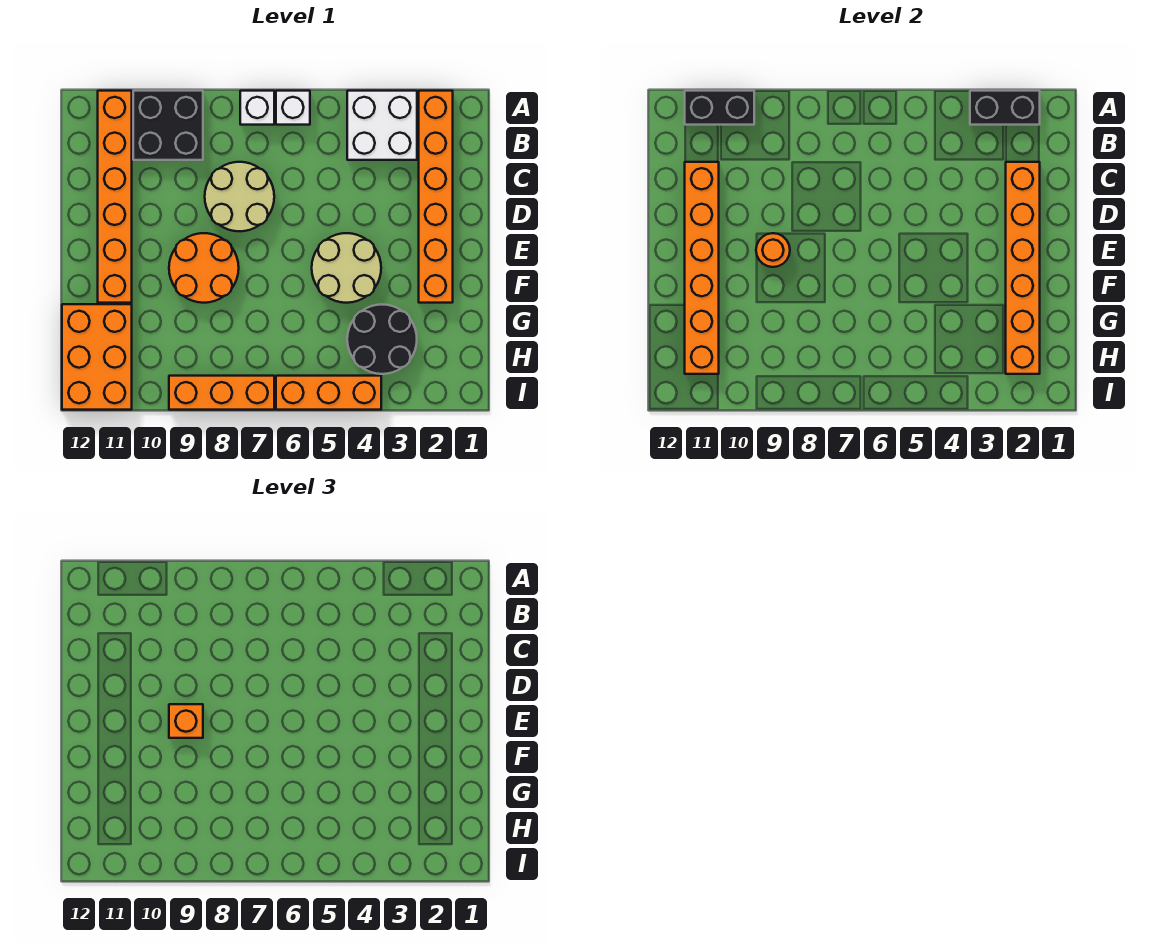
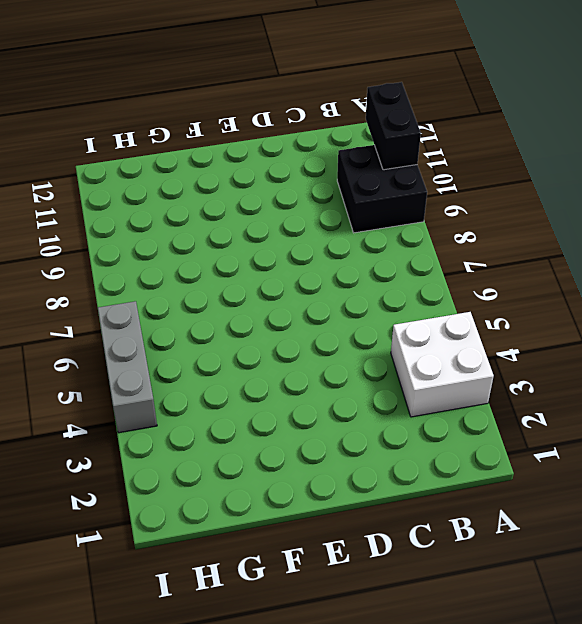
grey 1x3 brick [98,301,157,433] -> orange 1x3 brick [276,376,381,410]
none -> orange 1x6 brick [419,91,453,303]
none -> white 1x1 brick [276,91,310,125]
none -> white 1x1 brick [240,91,274,125]

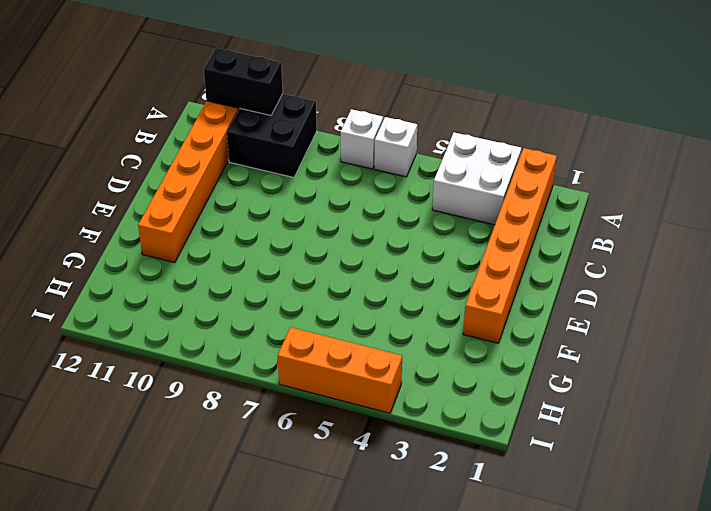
none -> tan 2x2 round brick [205,162,274,231]
none -> tan 2x2 round brick [312,233,381,303]
none -> orange 2x2 round brick [169,233,239,303]

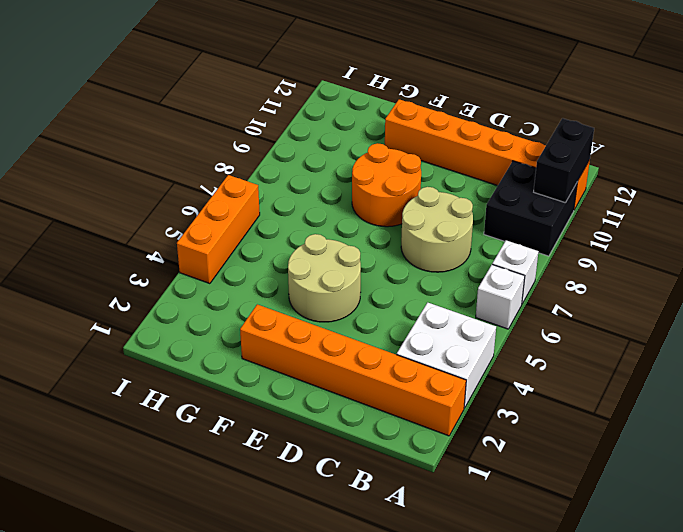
none -> black 2x2 round brick [347,305,417,374]
none -> orange 2x3 brick [62,304,132,410]
none -> orange 1x3 brick [169,376,274,410]

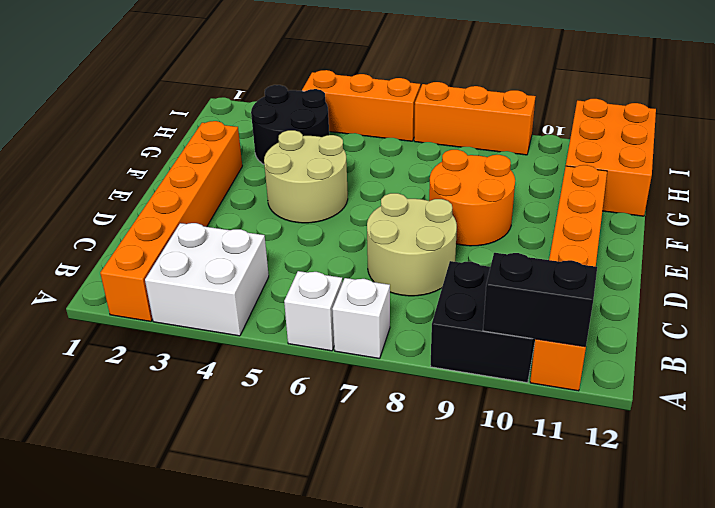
none -> black 1x2 brick [970,91,1040,125]
none -> orange 1x6 brick [1006,162,1040,374]
none -> orange 1x6 brick [685,162,719,374]

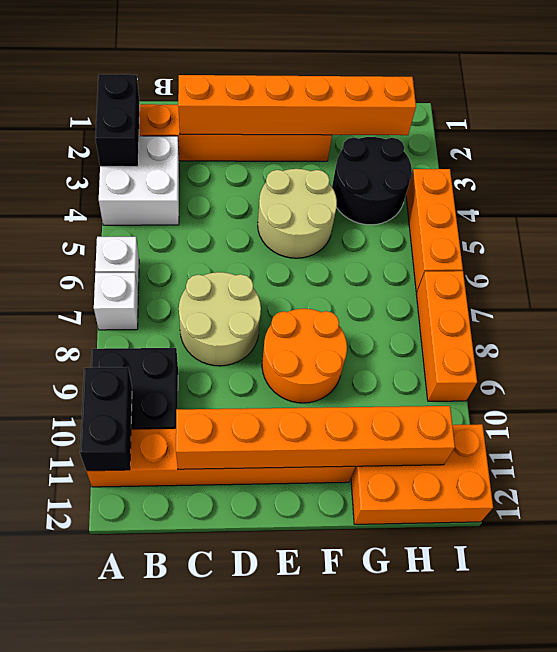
none -> orange 1x1 round brick [756,233,790,267]
none -> orange 1x1 brick [169,704,203,738]

